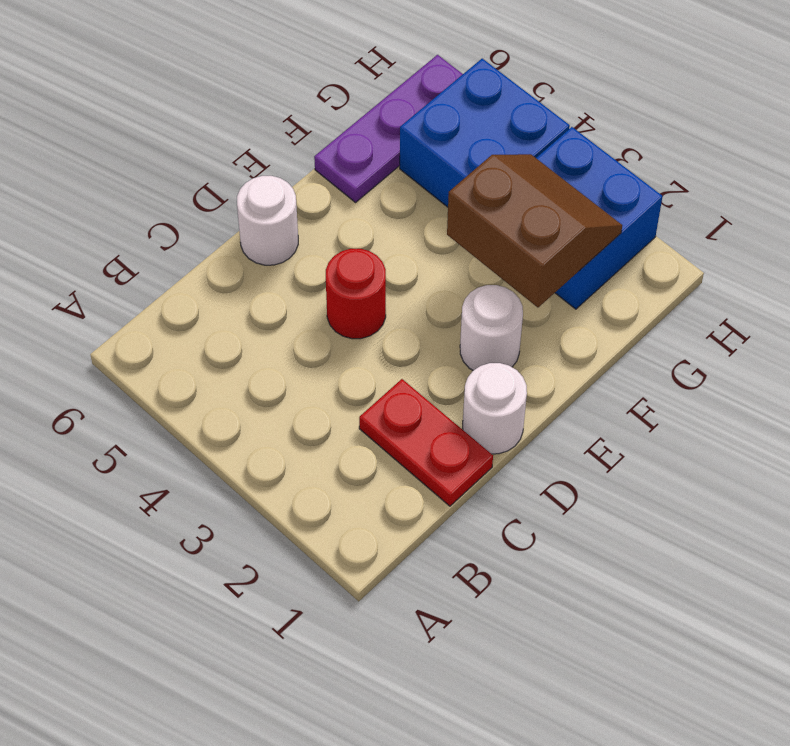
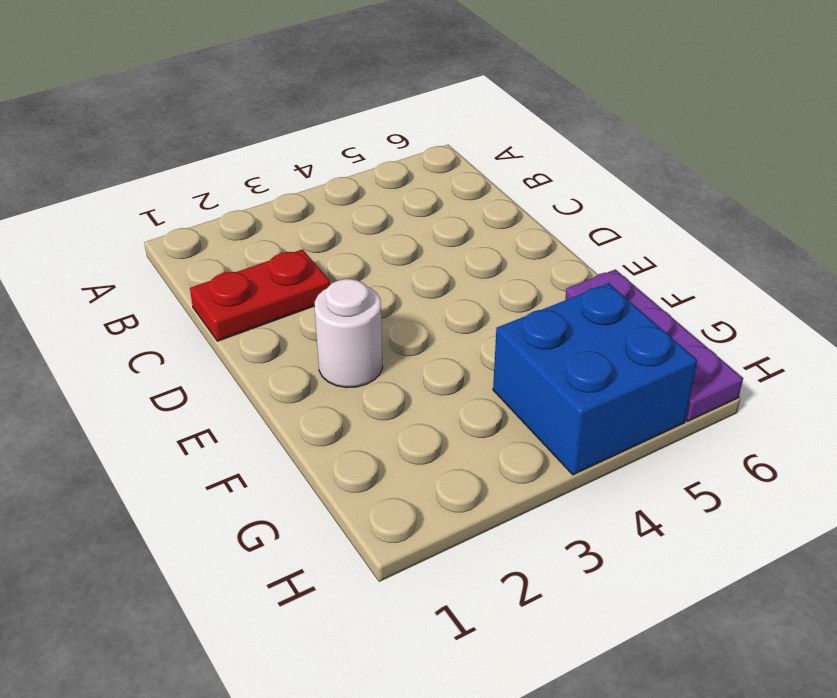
none -> white 1x1 round brick [463,363,527,454]
none -> red 1x1 round brick [326,249,386,339]

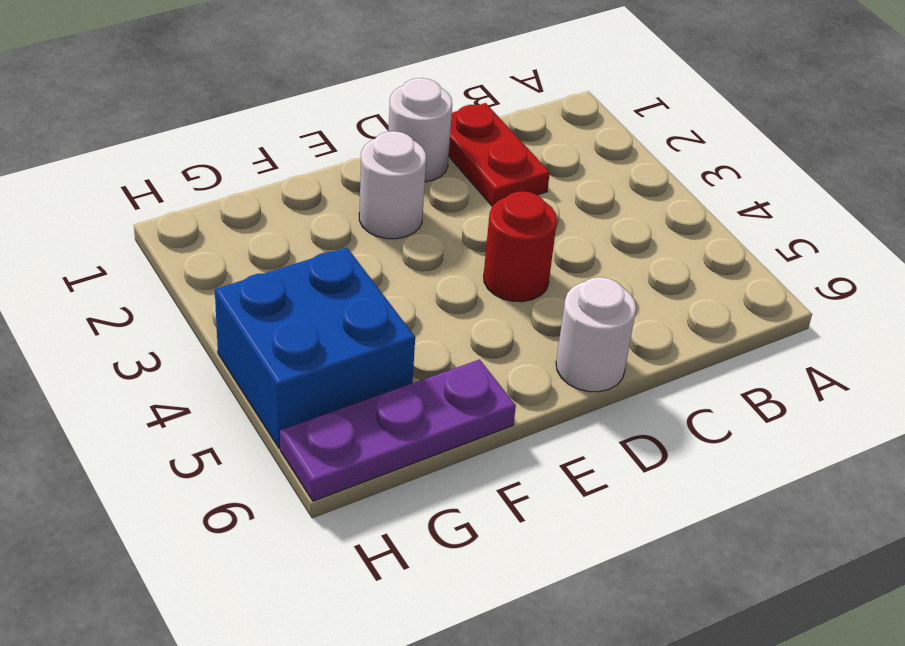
none -> blue 2x2 brick [536,127,663,309]
none -> brown 2x2 slope [447,154,622,307]

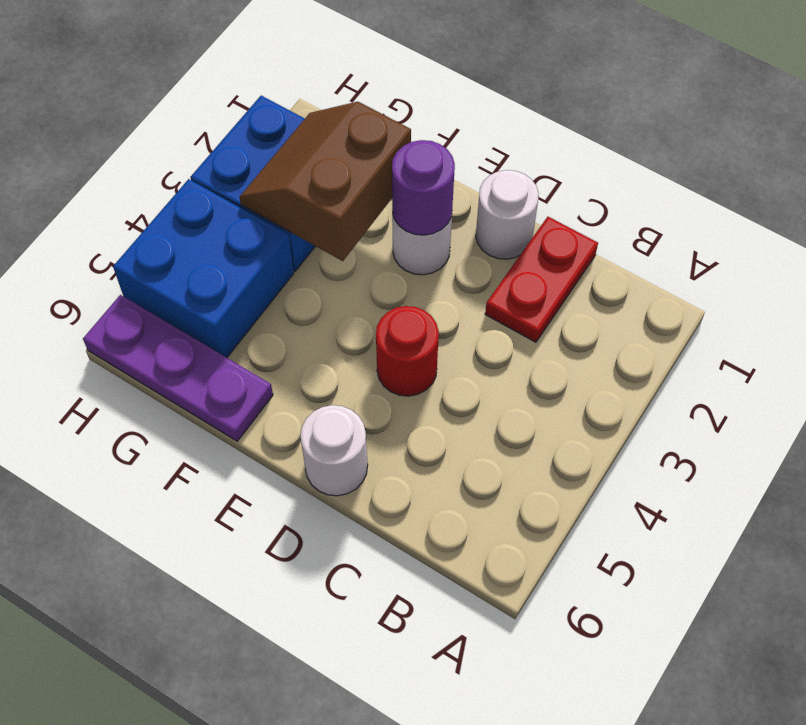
purple 1x1 round brick [392,140,455,235] -> none

